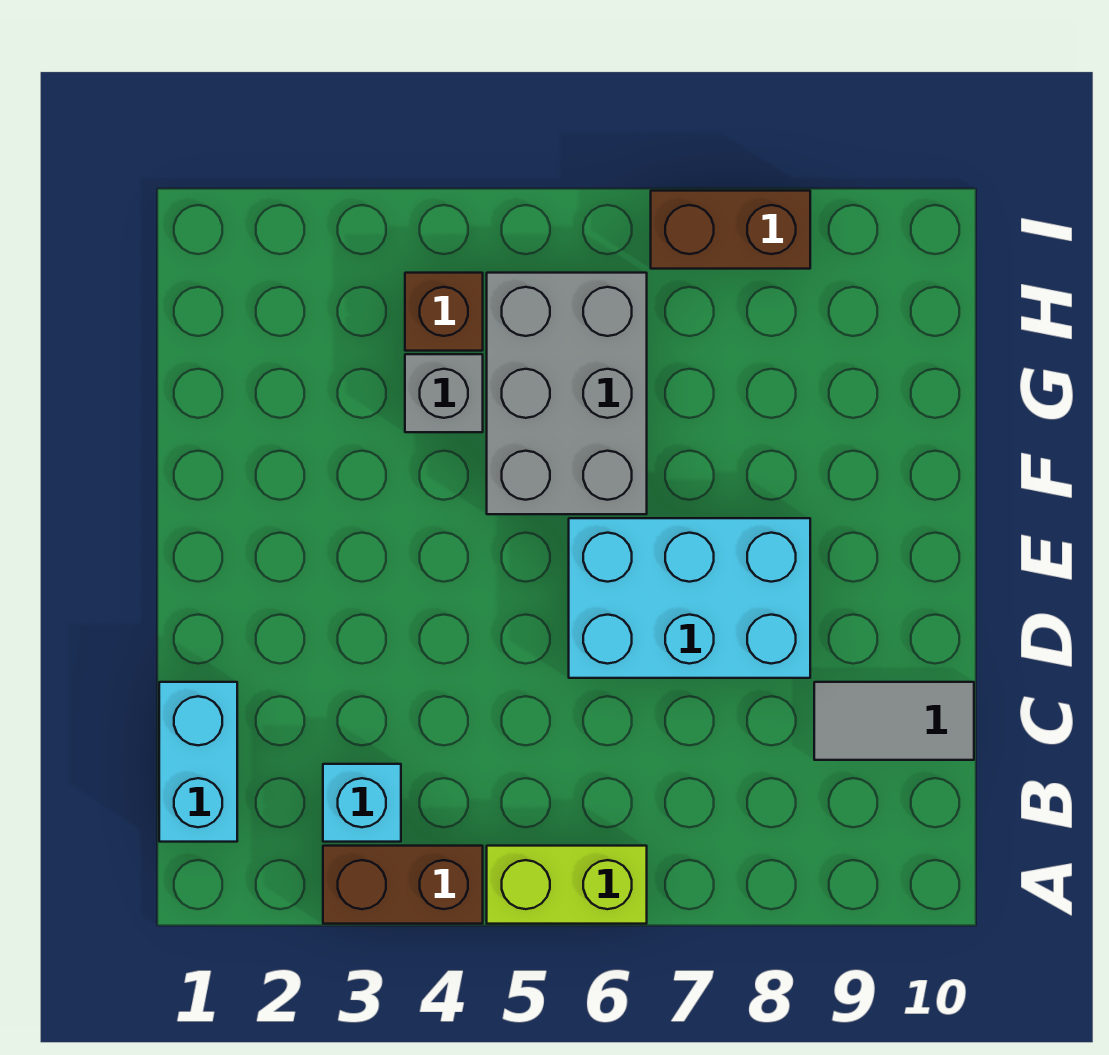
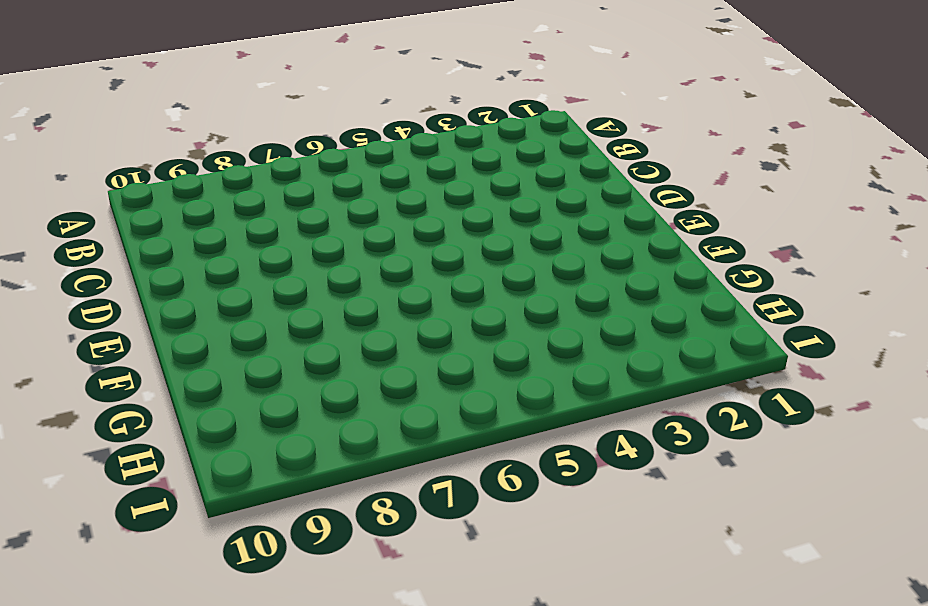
none -> brown 1x2 brick [323,846,483,924]
none -> lime 1x2 brick [487,846,647,924]

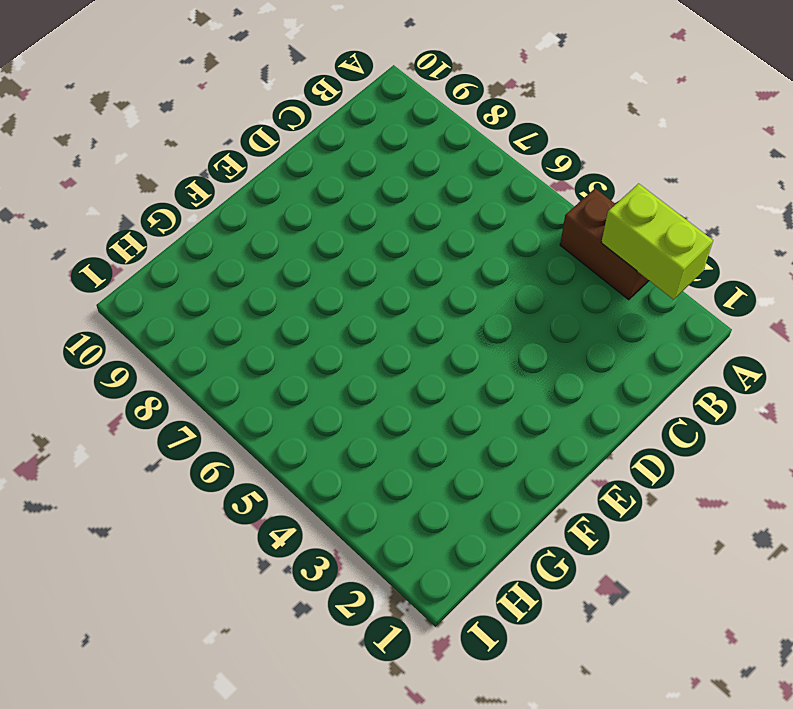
lime 1x2 brick [601,184,713,300] -> lime 1x2 brick moved to [487,846,647,924]
none -> cyan 1x2 brick [159,682,237,842]
none -> cyan 1x1 brick [323,764,401,842]

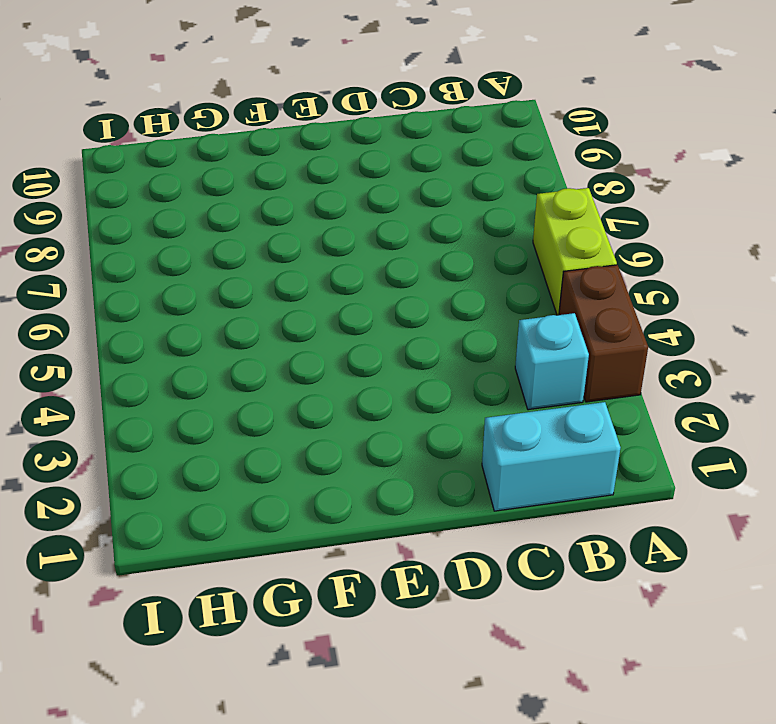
none -> grey 1x2 tile [814,682,974,760]
none -> cyan 2x3 brick [569,518,810,678]

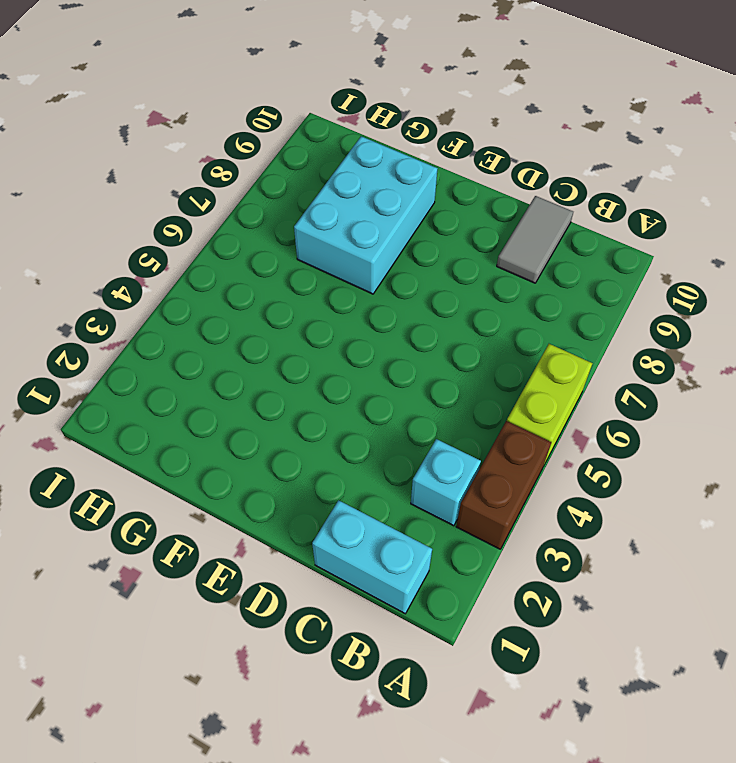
cyan 2x3 brick [294,136,438,294] -> cyan 2x3 brick moved to [569,518,810,678]
none -> grey 2x3 brick [487,273,647,514]
none -> grey 1x1 brick [405,354,483,432]

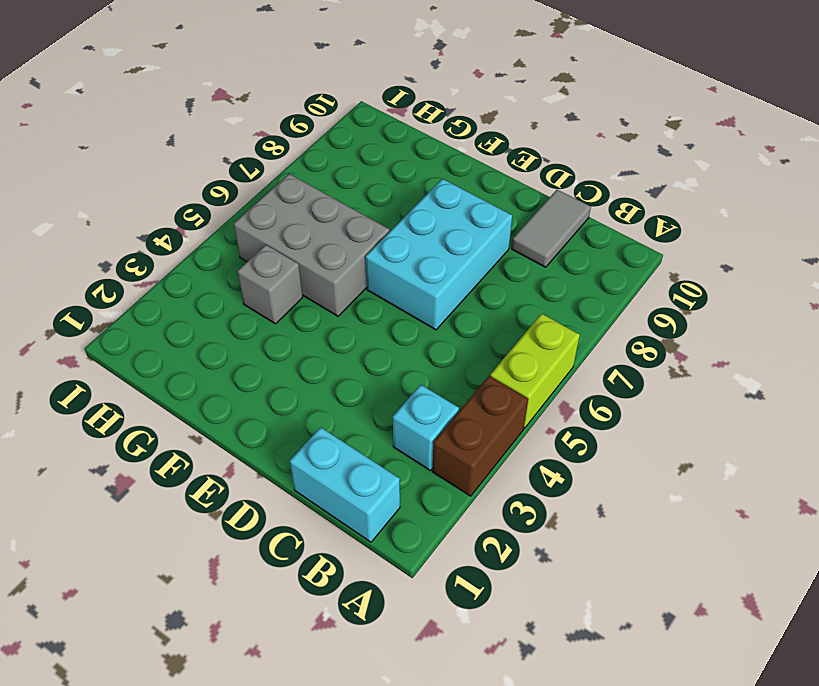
none -> brown 1x1 brick [405,273,483,351]
none -> brown 1x2 brick [651,191,810,269]

